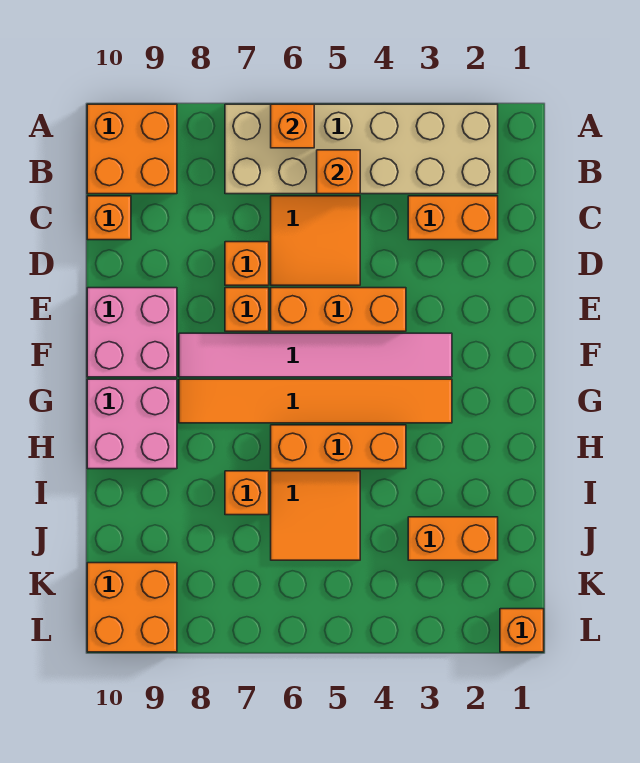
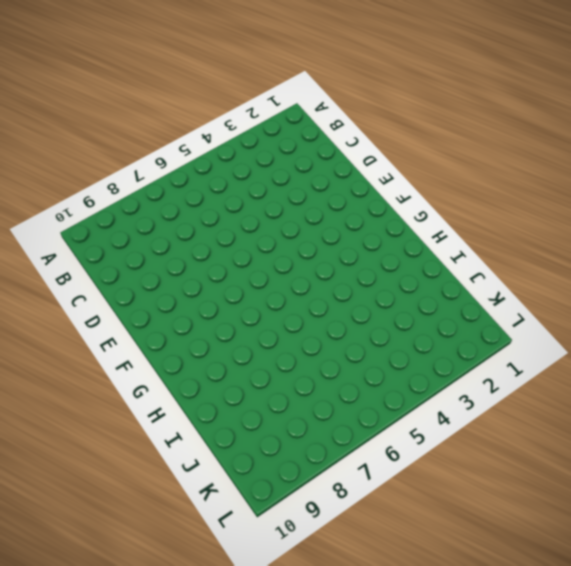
none -> tan 2x6 brick [225,104,498,194]
none -> orange 2x2 brick [87,104,177,194]
none -> orange 1x2 brick [408,196,498,240]

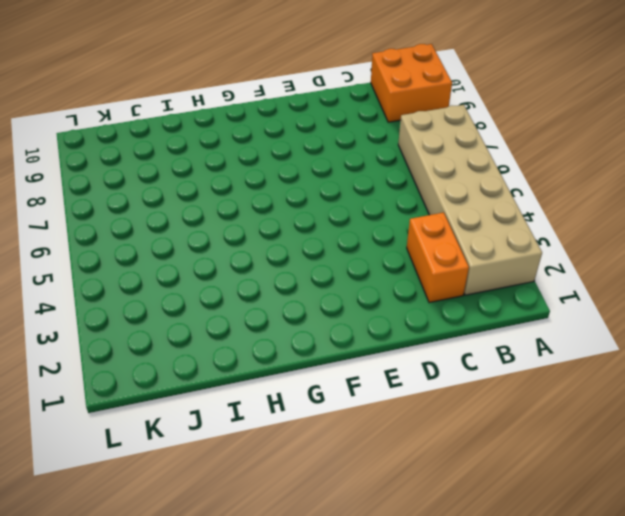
none -> orange 2x2 tile [271,196,360,285]
none -> orange 1x1 brick [87,196,131,240]
none -> orange 1x1 brick [225,242,269,285]

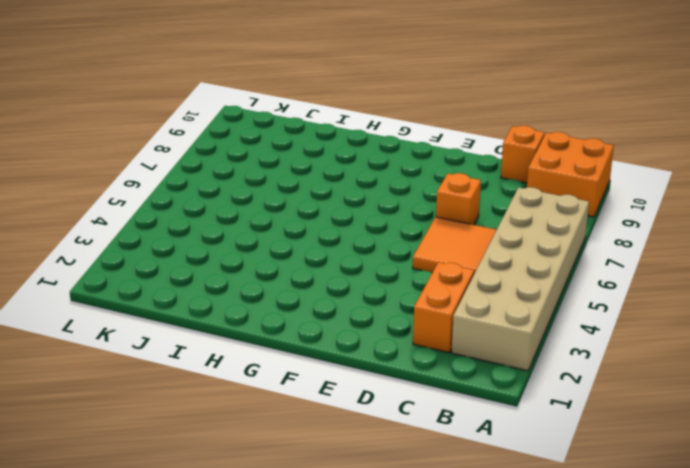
none -> orange 1x3 brick [271,288,406,331]
none -> orange 1x1 brick [225,288,269,331]
none -> pink 2x2 brick [87,288,177,377]

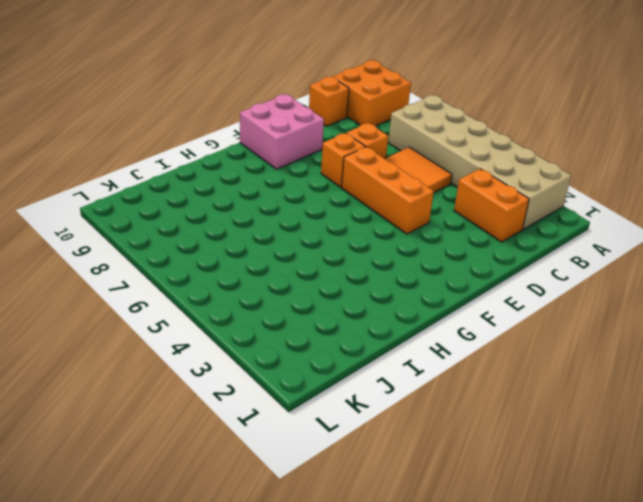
none -> pink 1x6 tile [179,333,452,377]
none -> orange 1x6 tile [179,379,452,423]
none -> pink 2x2 brick [87,379,177,469]

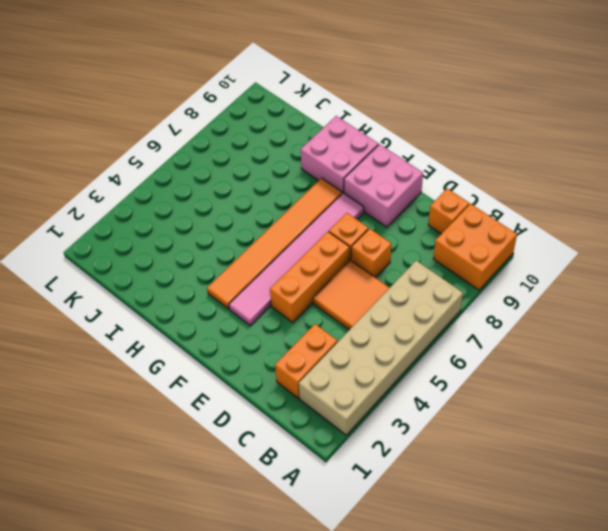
none -> orange 1x3 brick [271,425,406,469]
none -> orange 2x2 tile [271,471,360,560]
none -> orange 1x1 brick [225,471,269,515]

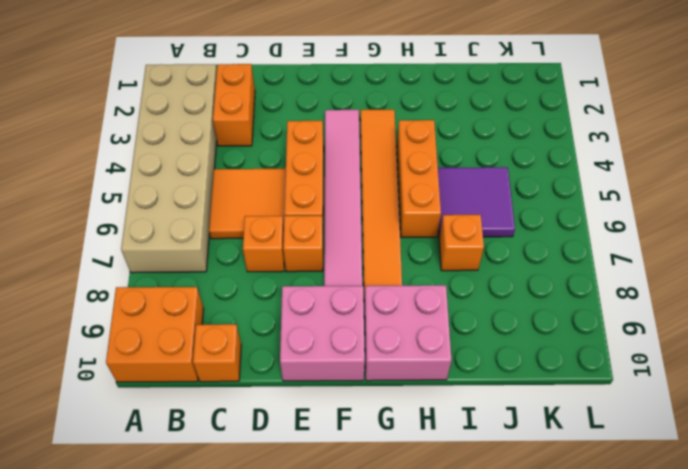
purple 2x2 tile [438,167,515,237] -> orange 2x2 tile [271,471,360,560]
none -> orange 1x2 brick [408,517,498,560]
none -> orange 2x2 brick [87,563,177,652]
none -> orange 1x1 brick [500,609,544,652]

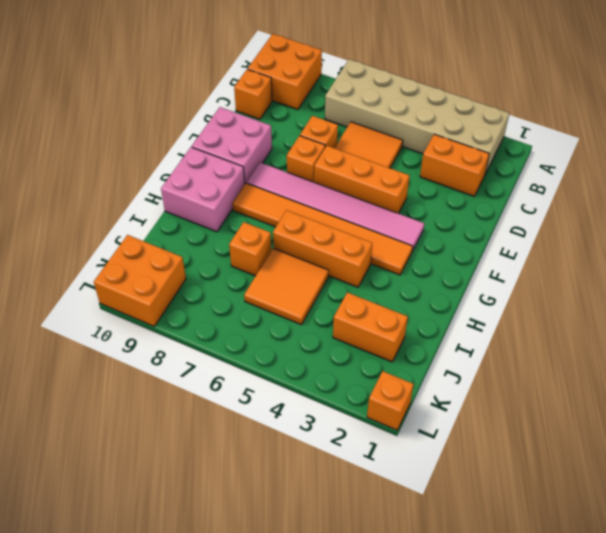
none -> orange 1x1 brick [271,104,314,148]
none -> orange 1x1 brick [317,150,360,194]

